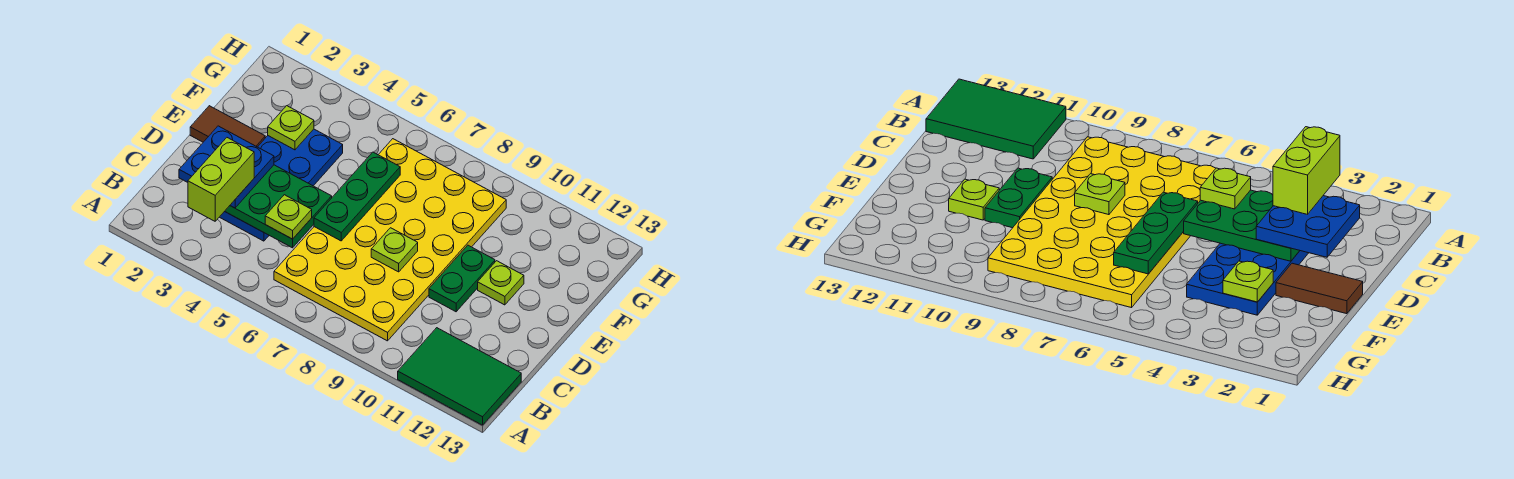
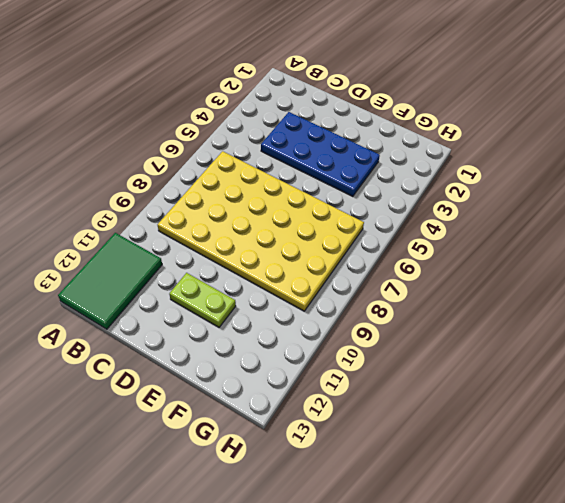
lime 1x2 plate [169,273,236,327] -> lime 1x1 plate [478,261,524,305]
none -> green 1x2 plate [429,245,495,312]
none -> brown 1x2 tile [190,106,265,147]
none -> green 2x3 plate [225,165,332,248]

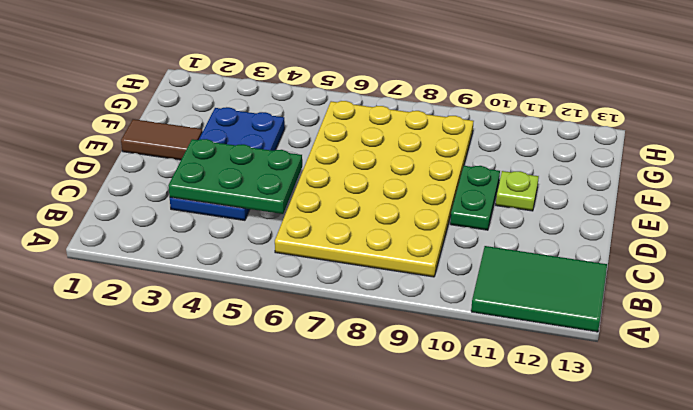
none -> green 1x3 plate [314,152,400,241]
none -> lime 1x1 plate [371,228,418,272]
none -> lime 1x1 plate [268,106,314,150]

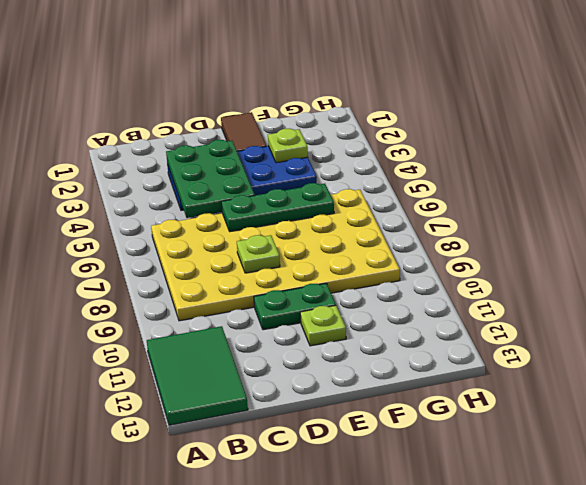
none -> blue 2x2 plate [179,126,274,208]
none -> lime 1x1 plate [265,195,312,239]
none -> lime 1x2 brick [188,138,254,221]

